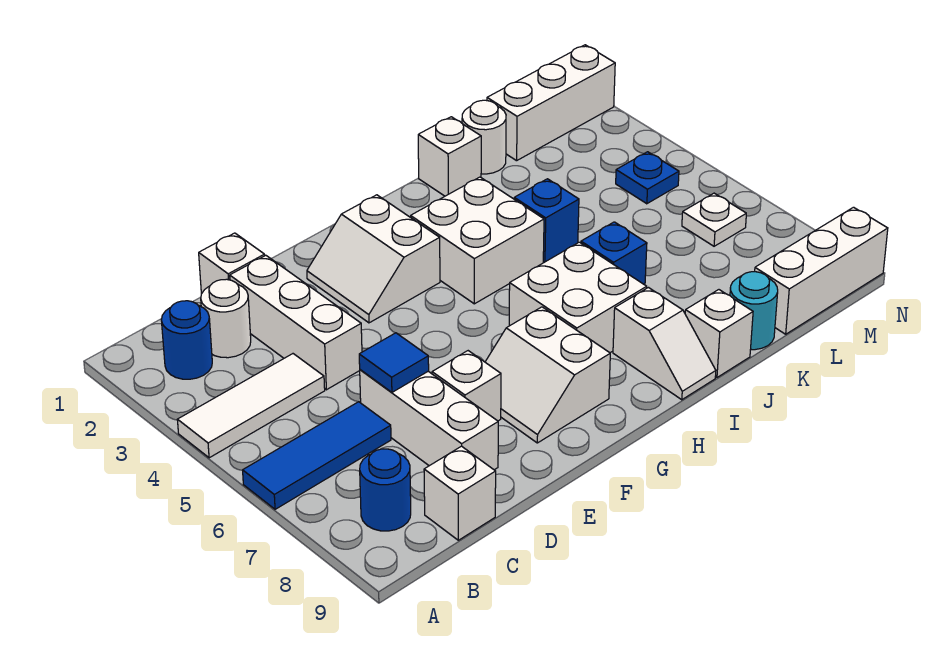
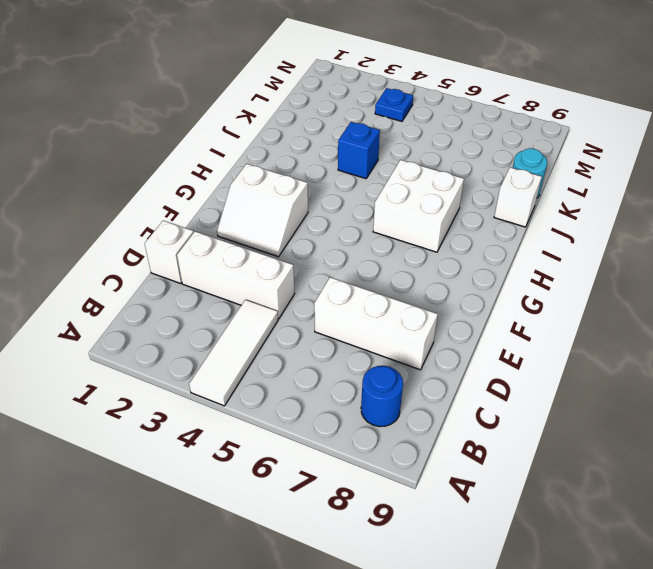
none -> blue 1x3 tile [243,402,391,509]
none -> blue 1x1 round brick [161,301,212,379]
none -> white 1x1 round brick [201,279,251,358]

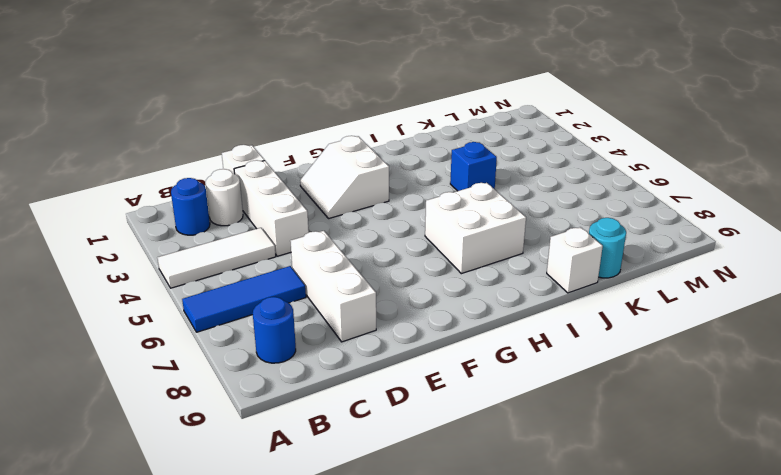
none -> white 1x1 brick [424,446,496,540]
none -> white 1x1 brick [432,351,501,421]
none -> white 2x2 slope [485,307,610,443]

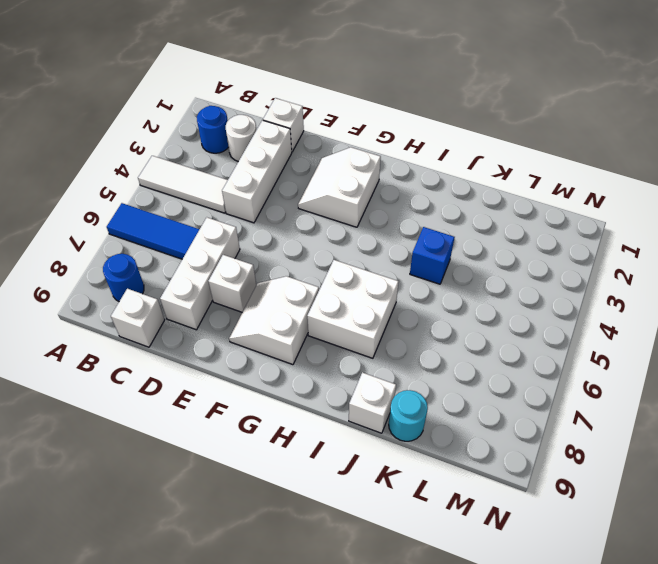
none -> white 2x2 brick [411,177,544,304]
none -> white 1x2 slope [613,288,716,400]
none -> white 1x1 brick [418,117,481,196]

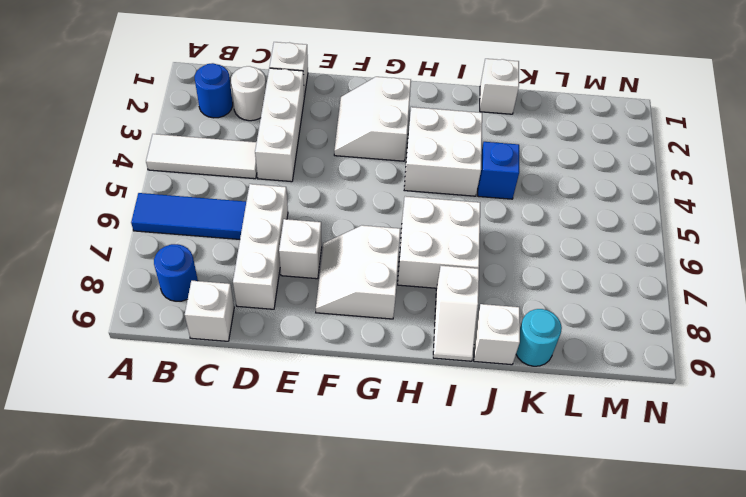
none -> blue 1x1 brick [581,222,647,285]
none -> white 1x1 round brick [462,100,506,174]
none -> white 1x3 brick [487,45,615,161]

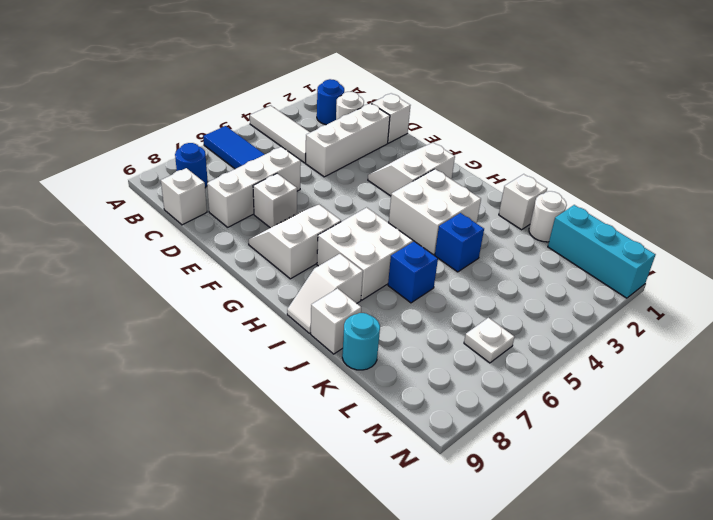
cyan 1x3 brick [548,205,656,298] -> white 1x3 brick [487,45,615,161]
none -> white 1x3 brick [755,207,888,334]
none -> blue 1x1 plate [616,152,679,204]
none -> blue 1x1 tile [359,333,429,392]

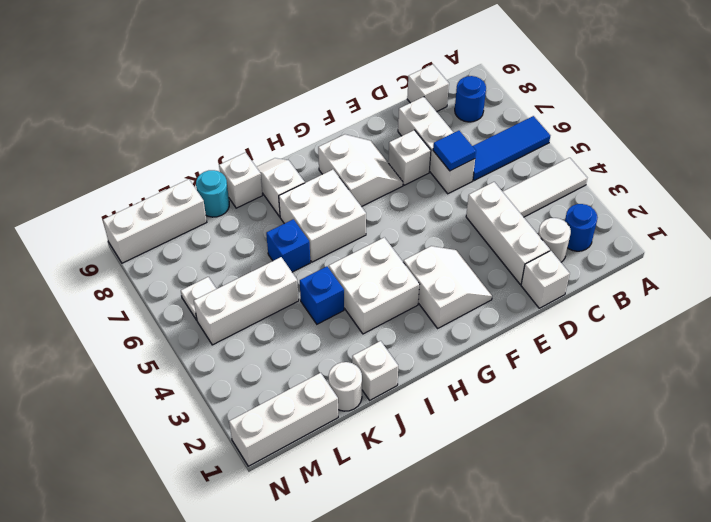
white 1x3 brick [194,257,299,345] -> none
none -> blue 1x1 plate [616,152,679,204]

